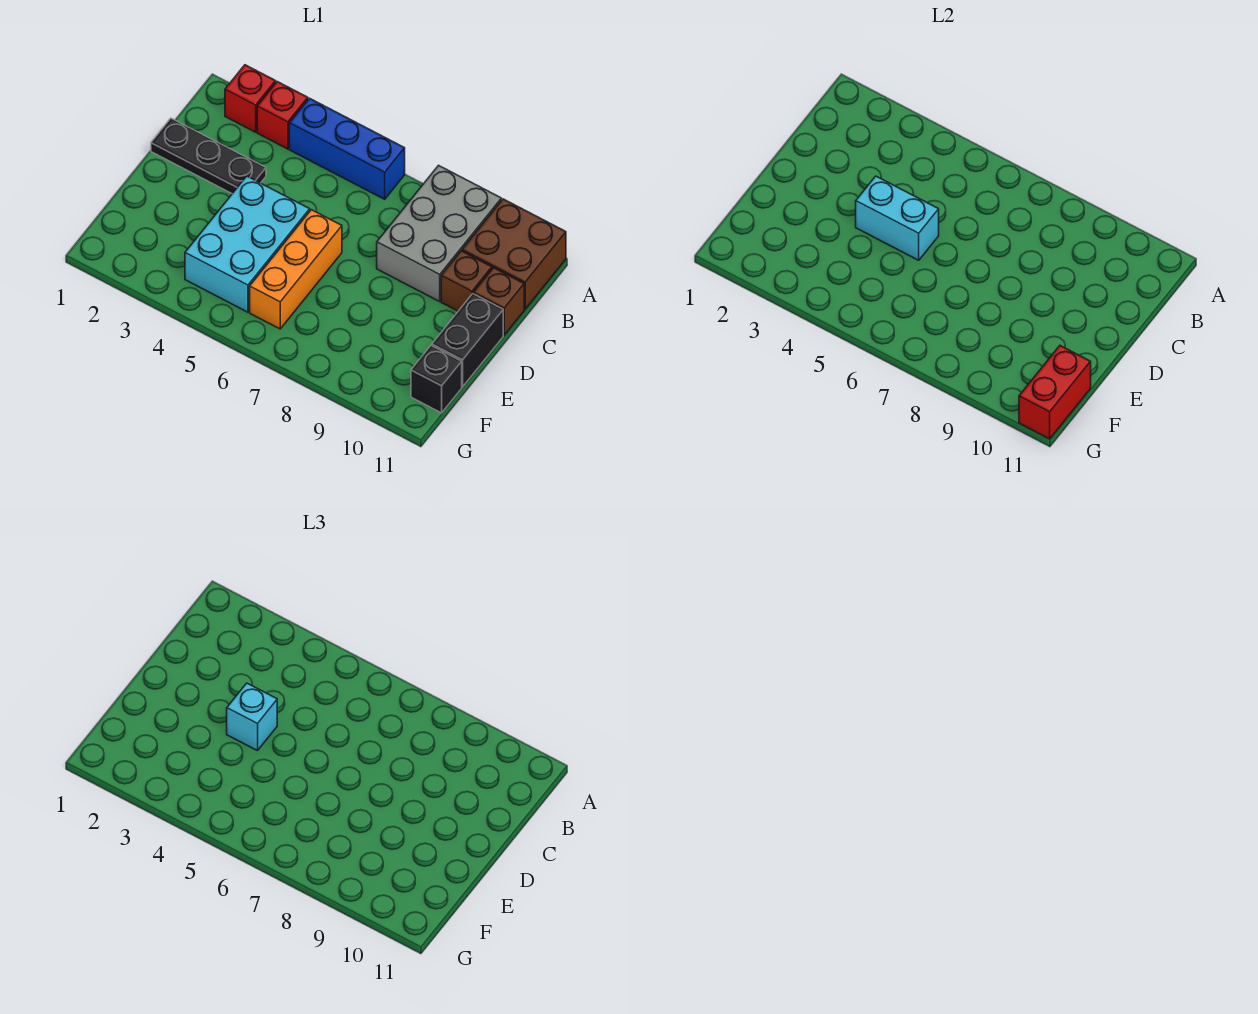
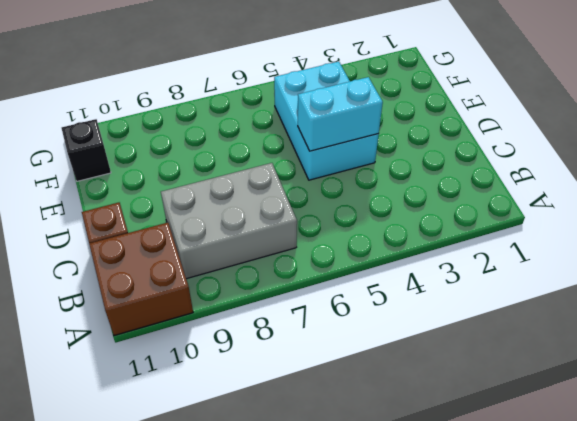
grey 2x3 brick [161,163,297,279] -> grey 2x3 brick turned to [377,165,501,301]
none -> red 1x1 brick [225,65,276,132]
none -> red 1x1 brick [257,82,308,149]
none -> blue 1x3 brick [289,98,405,199]

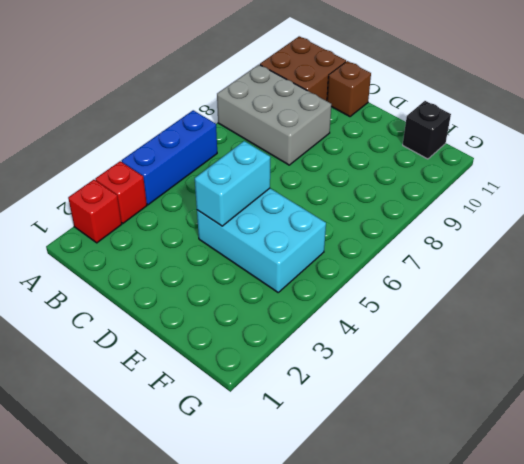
none -> black 1x3 plate [151,118,266,194]
none -> brown 1x1 brick [441,251,492,311]
none -> orange 1x3 brick [250,210,342,329]

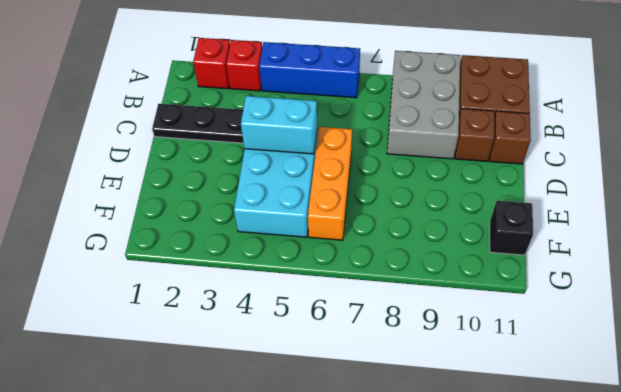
none -> black 1x2 brick [432,294,503,387]
none -> red 1x2 brick [1019,346,1091,439]
none -> cyan 1x1 brick [227,683,277,751]

